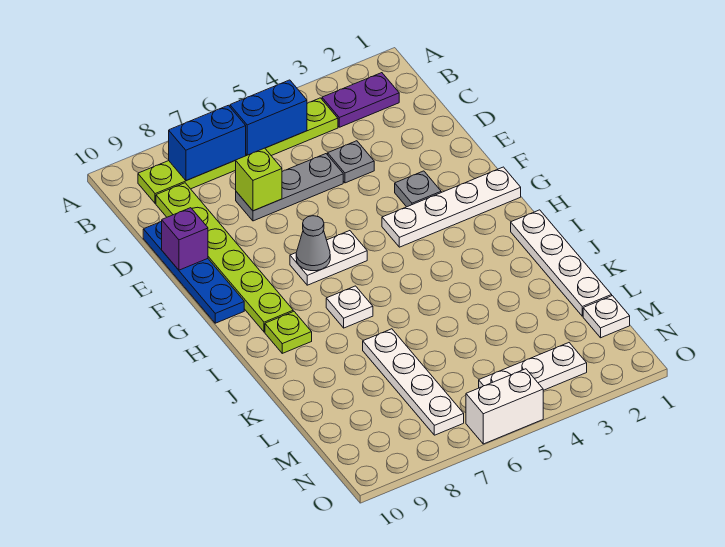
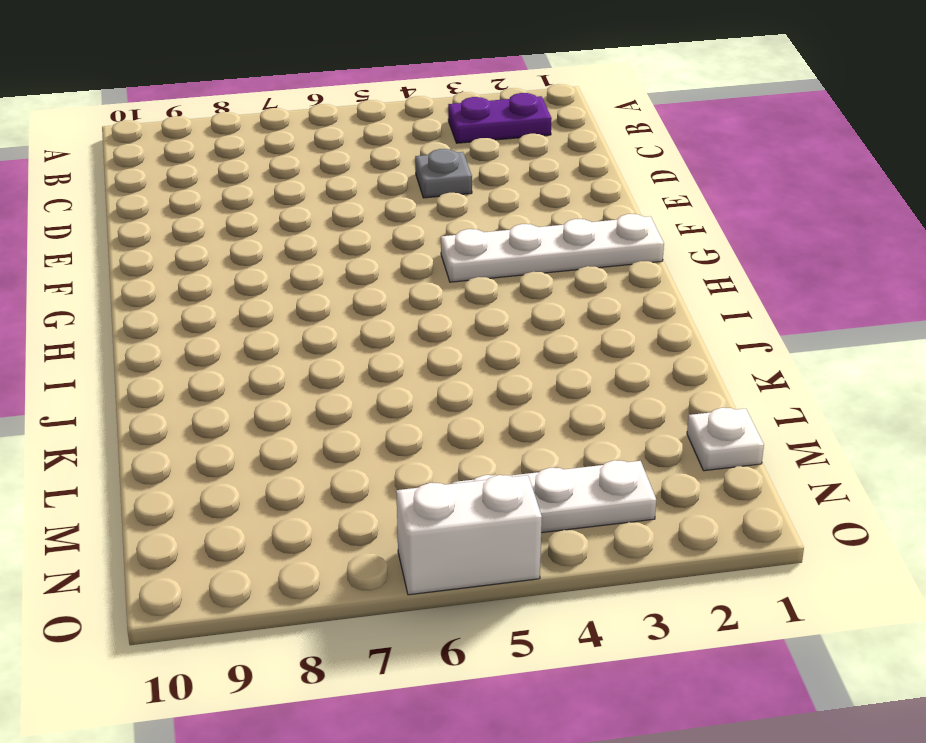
none -> lime 1x6 plate [138,98,338,203]
none -> lime 1x6 plate [156,183,293,332]
none -> grey 1x3 plate [236,154,343,221]

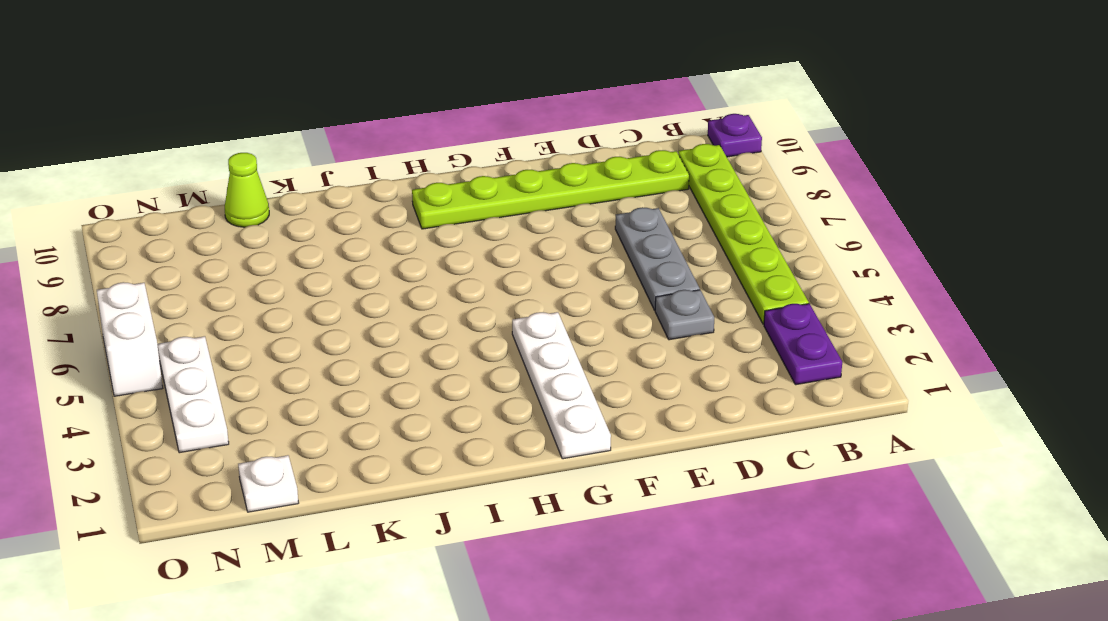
purple 1x1 plate [708,114,762,157] -> none
lime 1x1 cone [225,153,269,227] -> none
none -> blue 1x4 plate [143,221,244,323]
none -> grey 1x1 plate [395,171,441,207]
none -> white 1x2 plate [290,231,367,285]

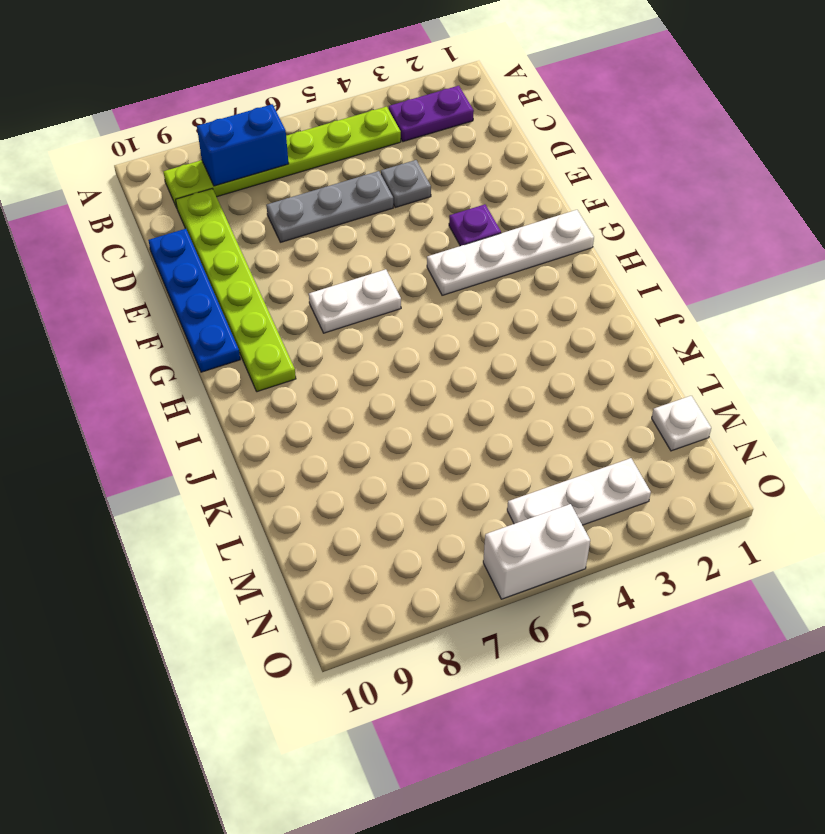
purple 1x1 plate [449,204,501,246] -> grey 1x1 plate [395,171,441,207]
none -> white 1x4 plate [511,210,612,316]
none -> white 1x1 plate [326,286,373,328]
none -> lime 1x1 plate [265,311,312,353]

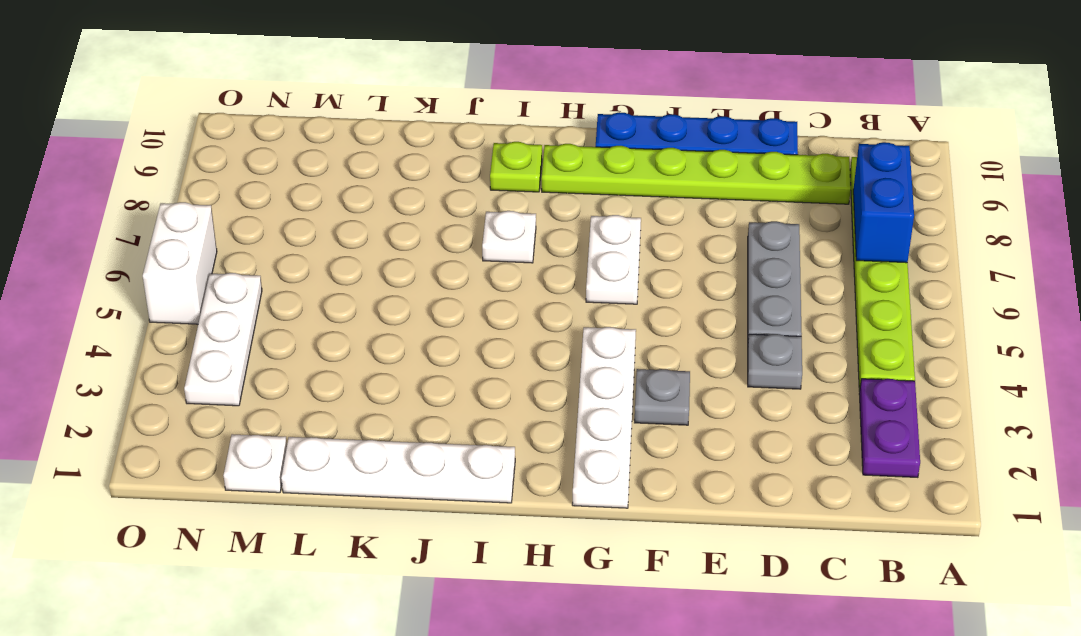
none -> white 1x4 plate [363,329,464,435]
none -> blue 1x2 brick [230,80,307,155]
none -> lime 1x1 brick [236,148,282,211]

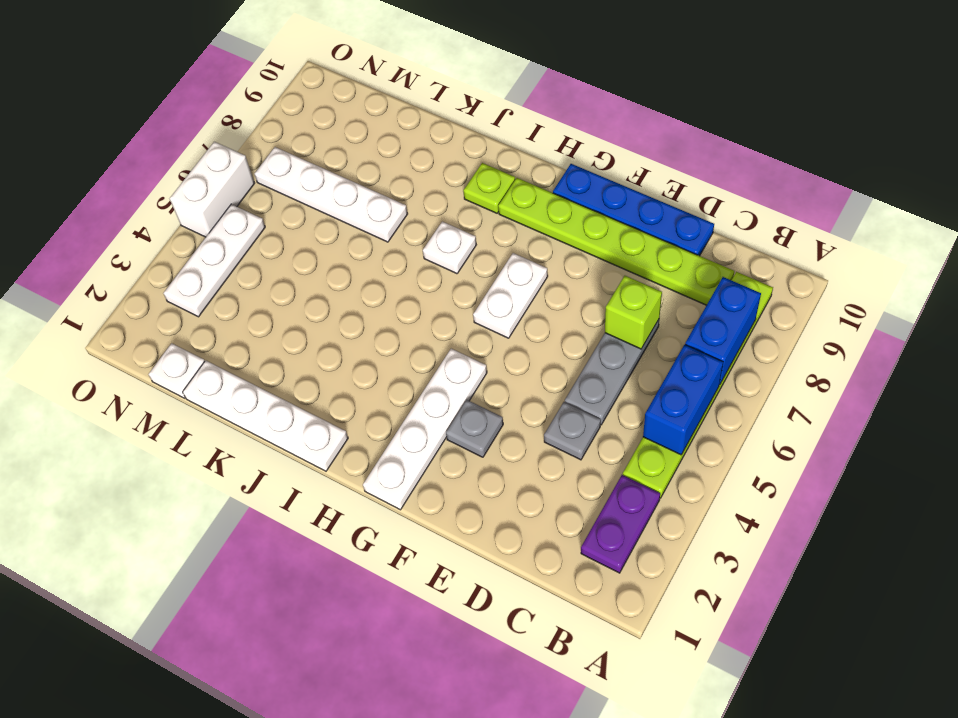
none -> purple 1x1 brick [162,208,208,270]
none -> grey 1x1 cone [296,216,330,271]

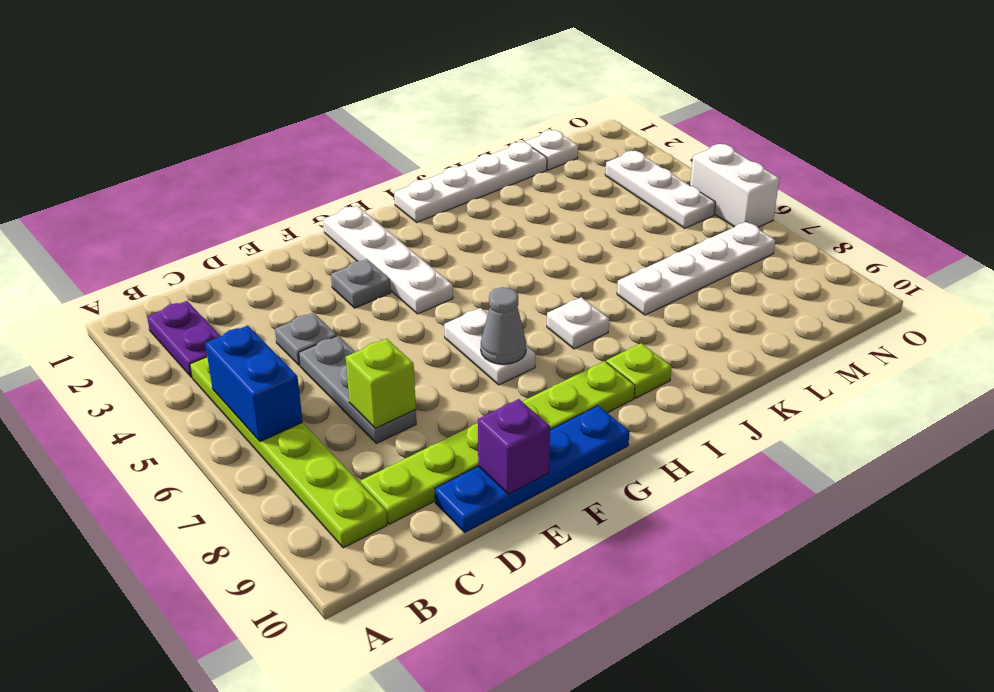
none -> blue 1x2 brick [169,105,246,181]

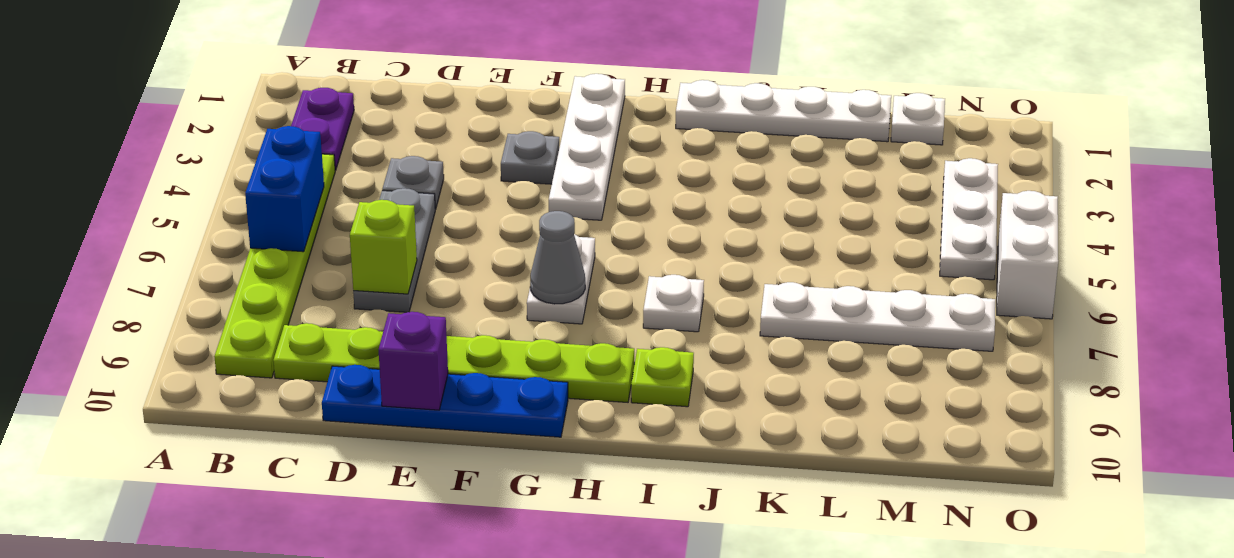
none -> blue 1x2 brick [169,105,246,181]

